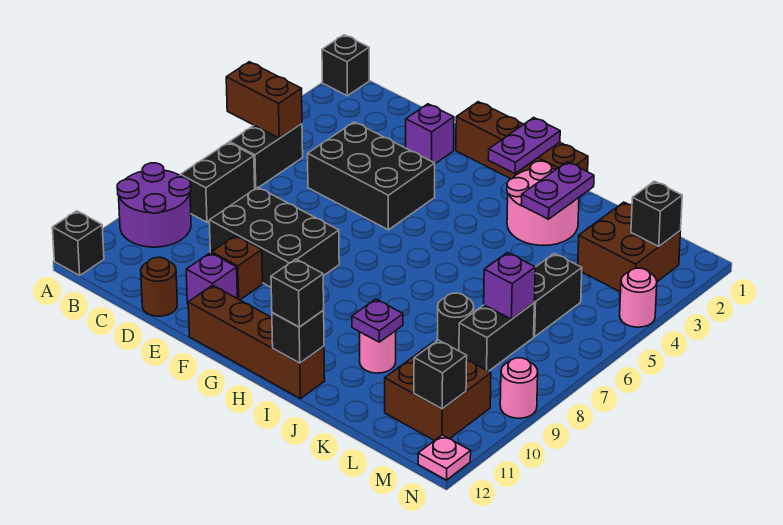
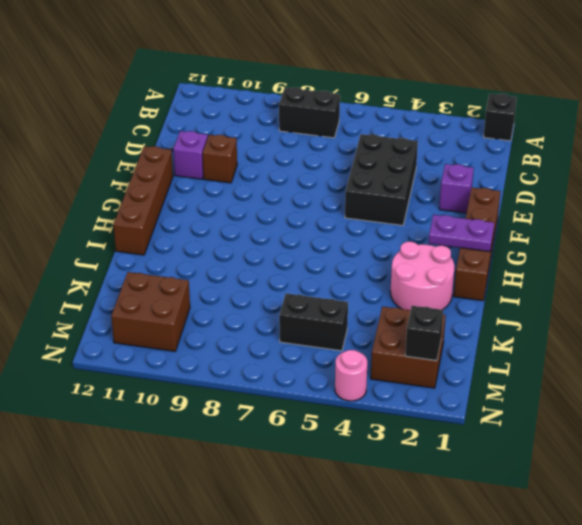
none -> purple 2x2 round brick [117,163,191,247]
none -> black 1x1 brick [52,211,104,275]
none -> black 1x2 brick [230,124,303,189]
none -> black 2x3 brick [209,187,339,287]

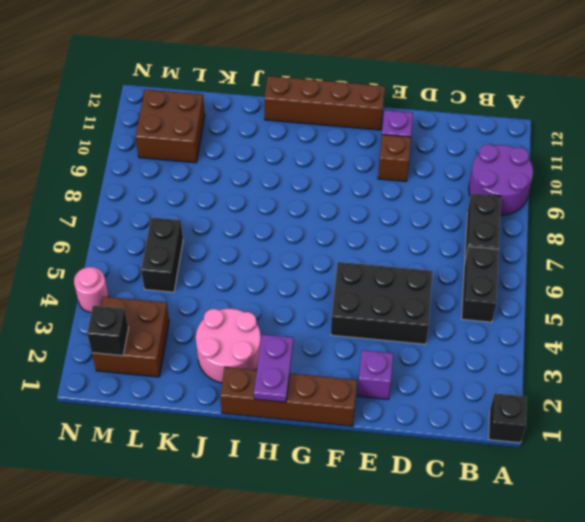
none -> black 1x1 brick [52,211,104,275]
none -> black 2x3 brick [209,187,339,287]
none -> brown 1x1 round brick [141,257,177,316]
none -> pink 1x1 round brick [359,331,396,373]

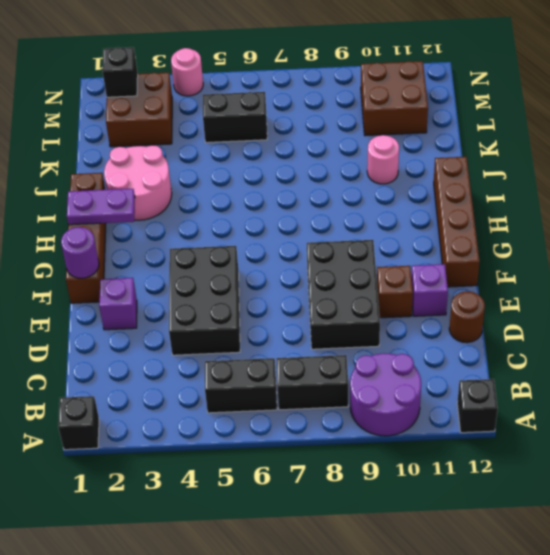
purple 1x1 round brick [61,227,99,278] -> none
none -> black 1x1 round brick [437,293,474,351]
none -> black 1x2 brick [459,303,534,371]
none -> pink 1x1 round brick [500,358,538,418]
none -> pink 1x1 plate [418,435,471,480]

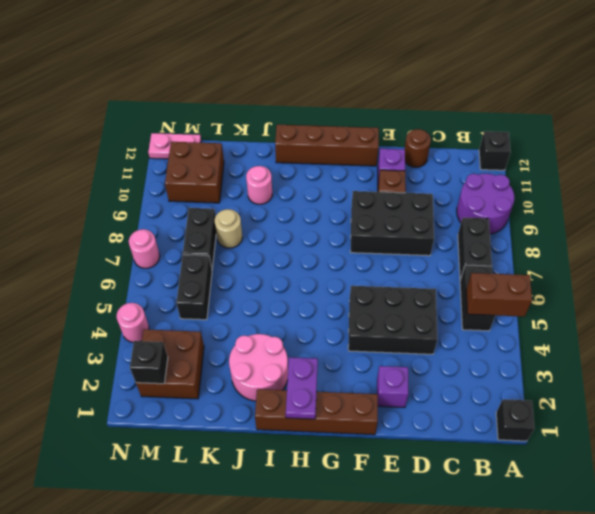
tan 1x1 round brick [215,209,243,248] -> black 1x1 round brick [437,293,474,351]
pink 1x2 plate [148,133,201,159] -> pink 1x1 plate [418,435,471,480]
pink 1x1 round brick [129,229,160,268] -> pink 1x1 round brick moved to [500,358,538,418]
none -> black 1x1 brick [272,310,324,363]
none -> purple 1x2 plate [521,162,594,219]
none -> purple 1x1 plate [352,299,403,342]
none -> purple 1x1 brick [484,253,535,319]

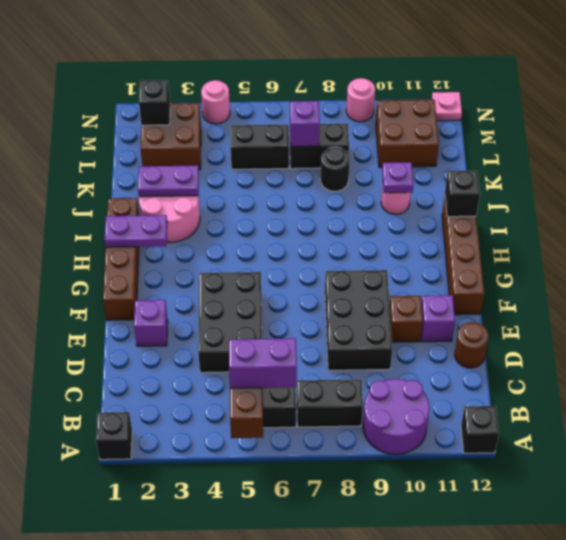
purple 1x2 brick [229,338,297,388] -> none
none -> black 1x1 brick [414,340,467,409]
none -> black 1x1 brick [271,259,324,327]

